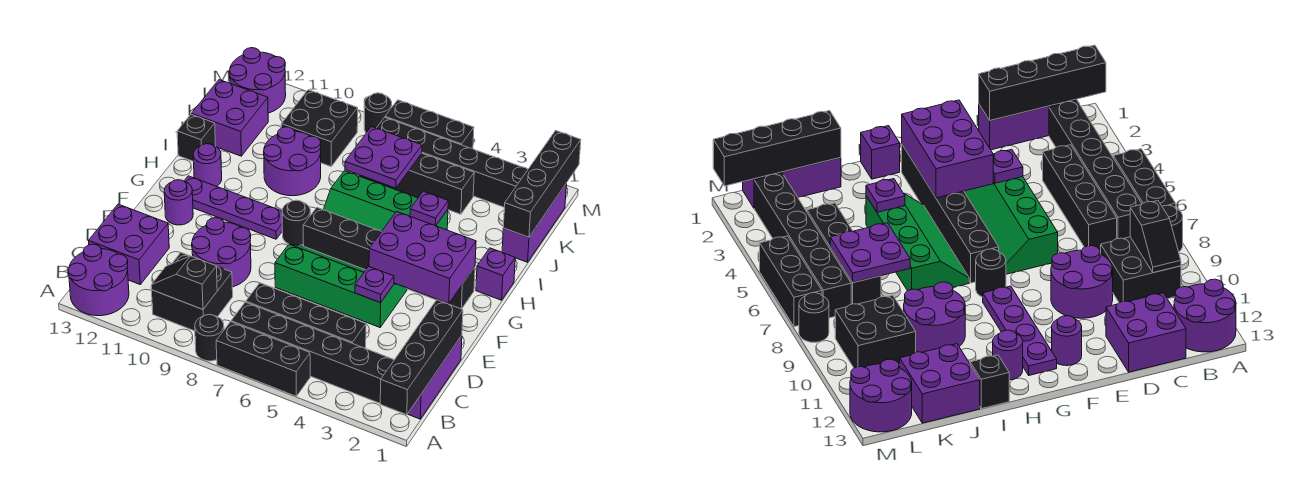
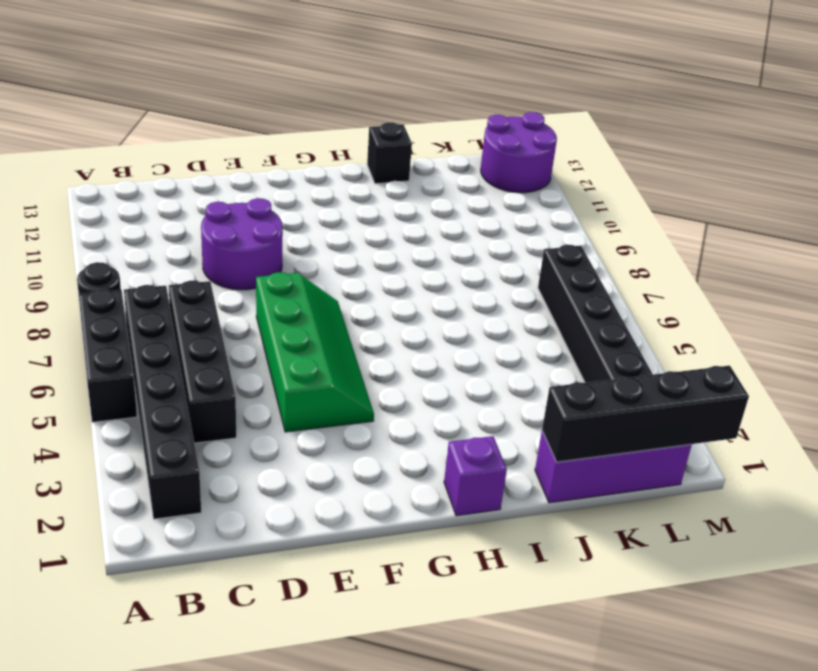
none -> purple 2x2 round brick [68,244,129,316]
none -> purple 1x3 brick [408,336,462,419]
none -> black 2x2 brick [151,253,233,331]
none -> purple 2x2 brick [89,204,169,284]

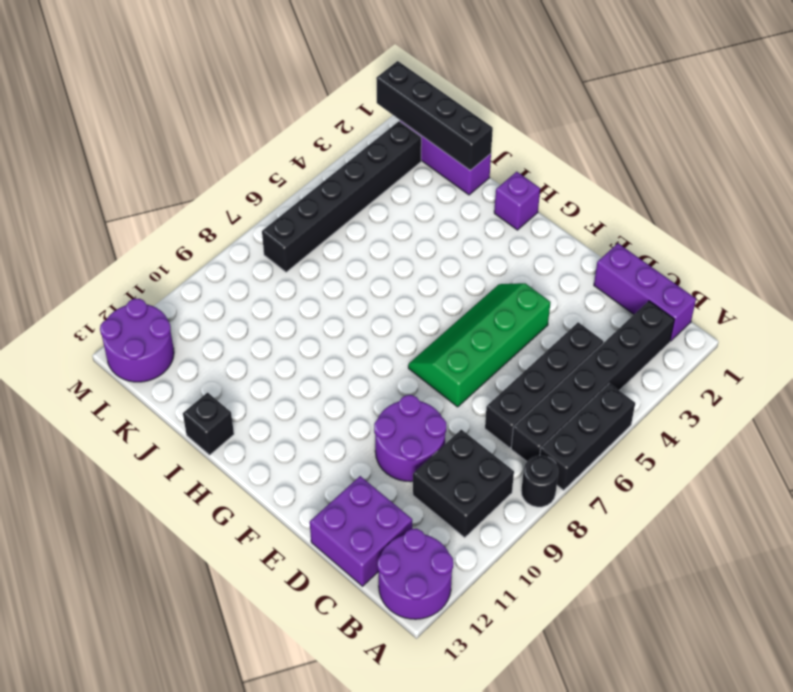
none -> purple 1x1 round brick [164,180,193,225]
none -> black 1x6 brick [303,208,475,309]
none -> black 1x1 round brick [282,200,310,246]
none -> purple 1x4 plate [184,176,283,239]

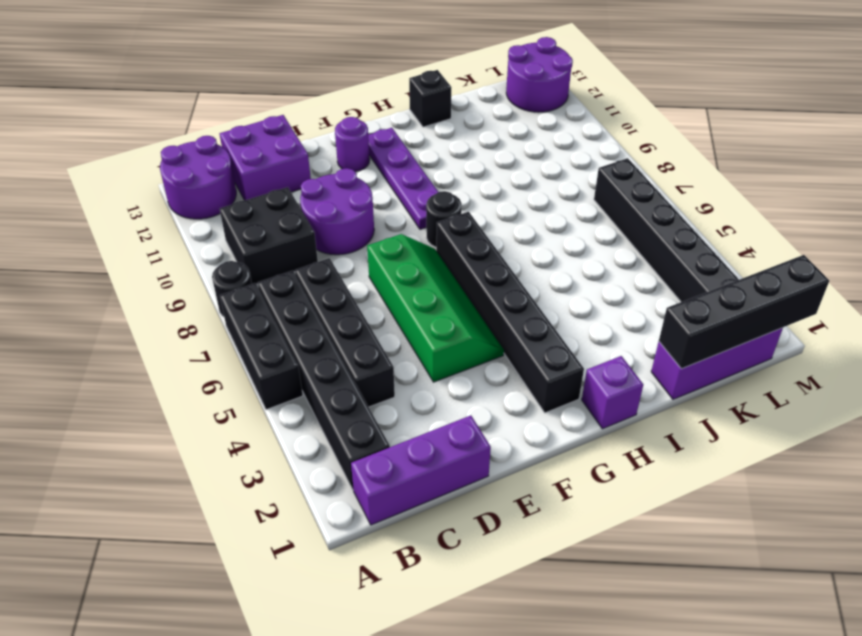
none -> green 2x4 slope [323,171,448,231]
none -> purple 1x1 round brick [193,144,222,186]
none -> purple 2x2 round brick [264,127,321,196]
none -> purple 2x2 brick [192,80,268,156]

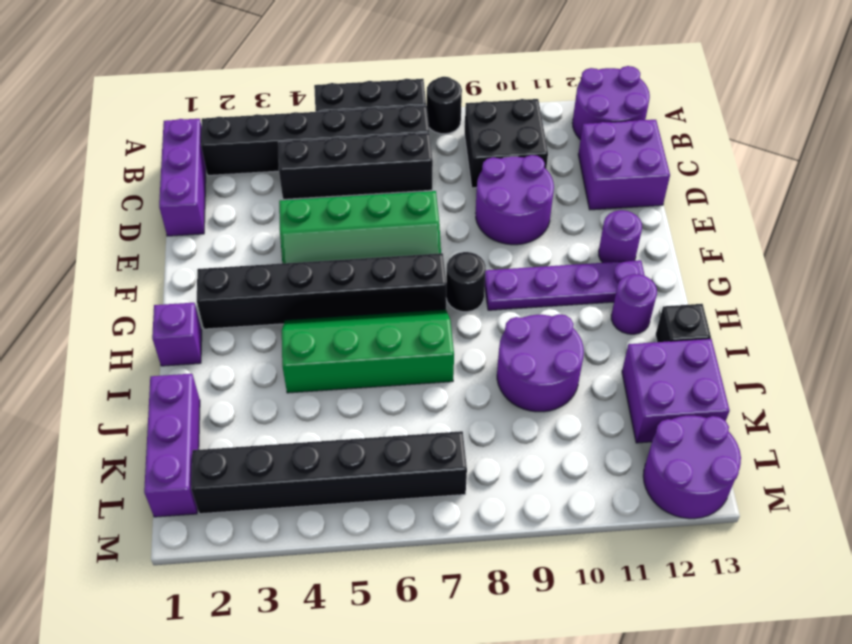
none -> black 1x4 brick [358,154,474,214]
none -> black 2x2 brick [281,90,358,166]
none -> black 1x3 brick [385,100,474,148]
none -> black 1x1 round brick [364,93,392,133]

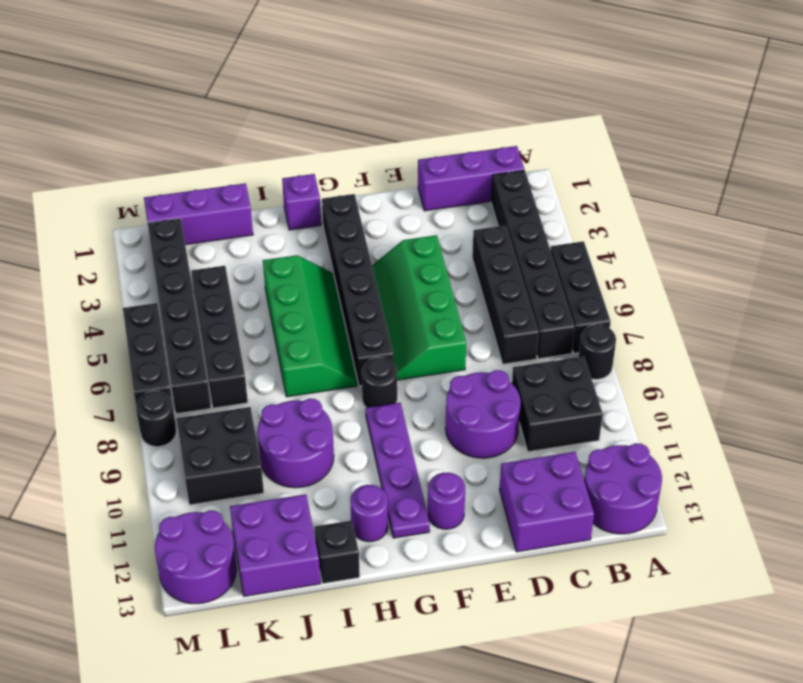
none -> black 1x4 brick [380,300,463,415]
none -> black 1x2 slope [151,256,217,309]
none -> purple 1x1 plate [355,267,394,303]
none -> purple 2x3 brick [369,212,476,304]

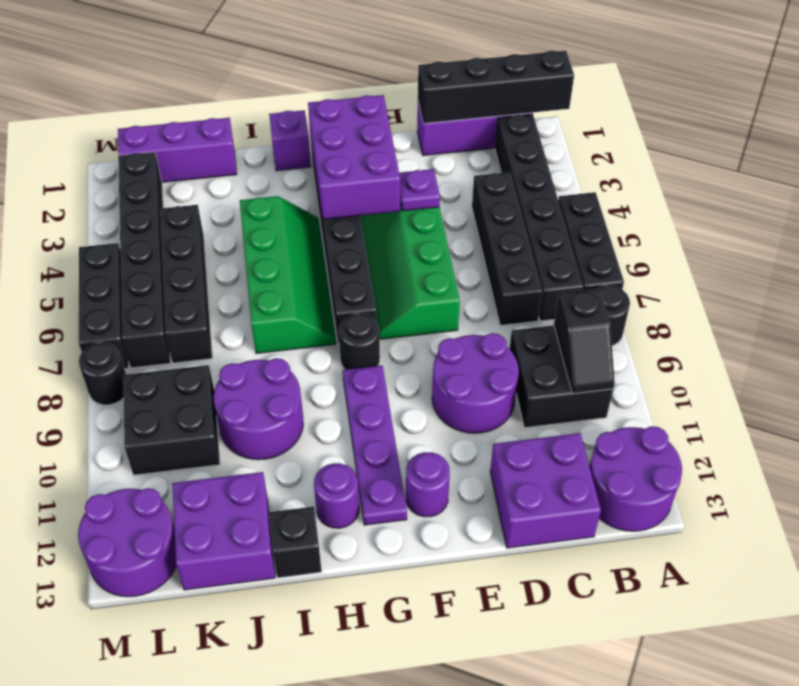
none -> purple 1x1 plate [410,191,448,226]
none -> black 1x4 brick [503,131,581,237]
none -> purple 2x2 plate [345,127,422,188]

